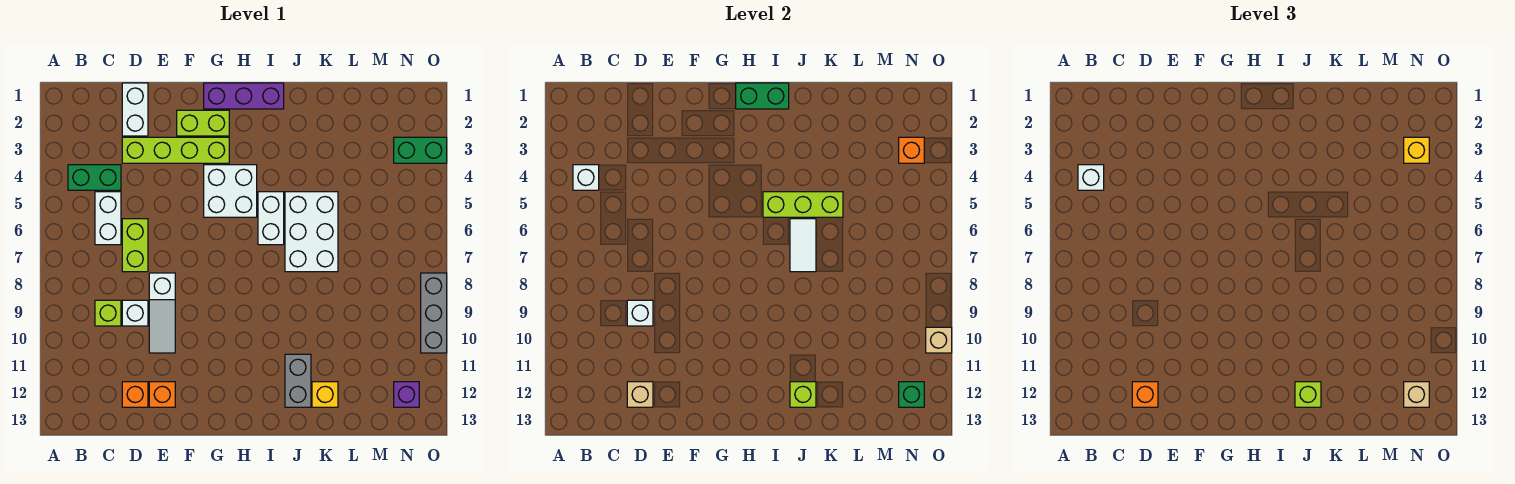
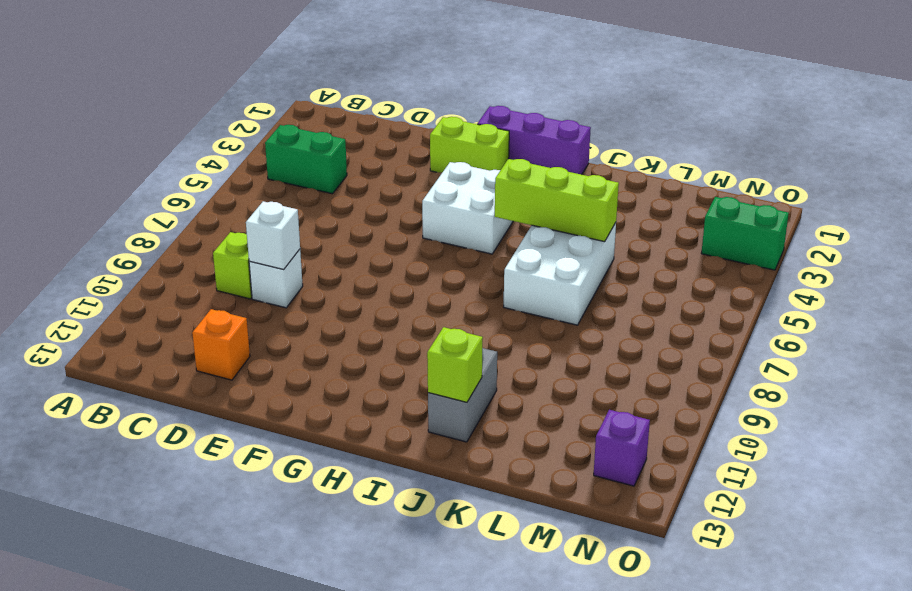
none -> white 1x2 brick [95,192,121,245]
none -> white 1x2 brick [122,83,148,136]
none -> lime 1x4 brick [122,137,229,163]
none -> lime 1x2 brick [122,219,148,272]

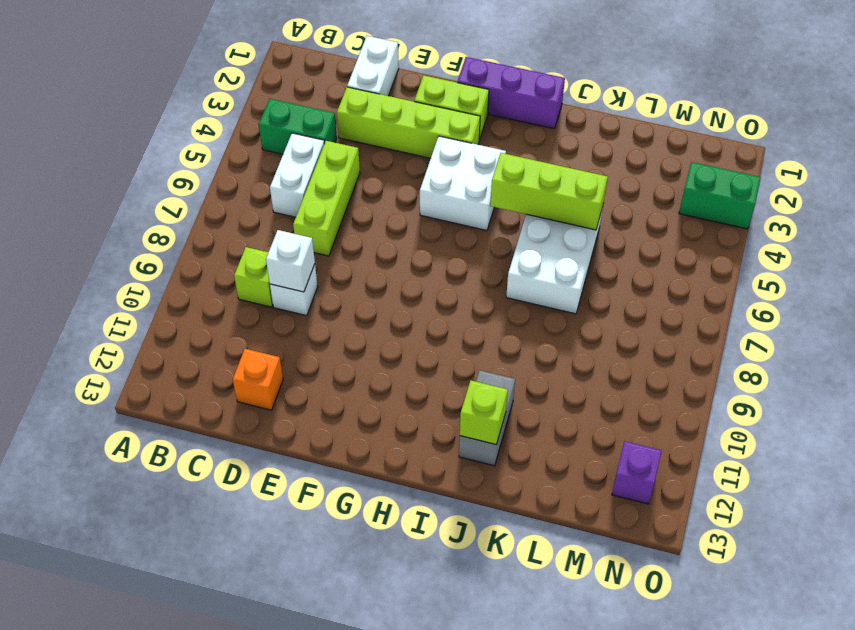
lime 1x3 brick [293,141,360,256] -> lime 1x2 brick [122,219,148,272]
none -> white 1x3 slope [149,273,175,353]
none -> orange 1x1 brick [149,382,175,407]
none -> white 1x2 brick [258,192,284,245]
none -> yellow 1x1 brick [312,382,338,407]

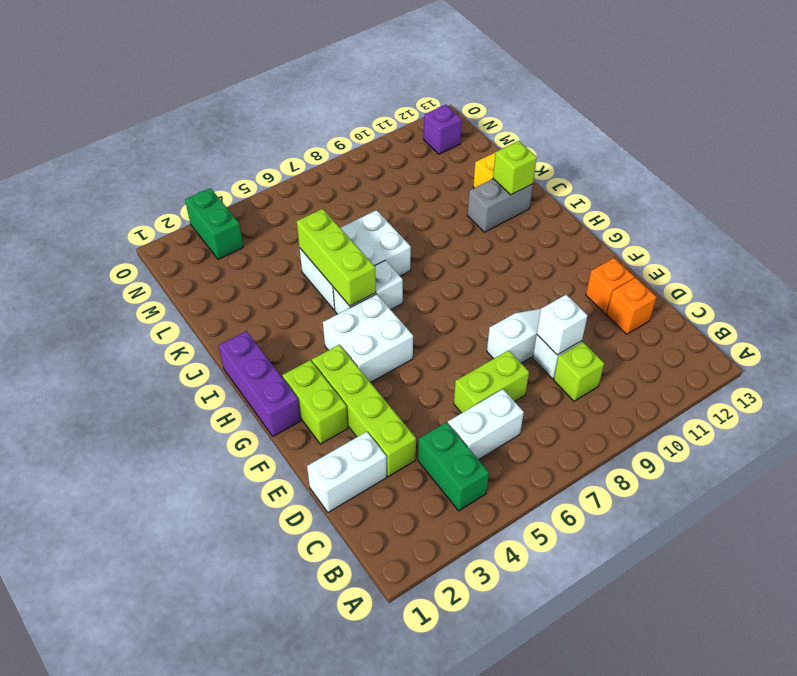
none -> grey 1x3 brick [421,273,447,353]
none -> white 1x1 brick [573,165,599,190]
none -> tan 1x1 brick [627,382,653,407]
none -> green 1x2 brick [736,83,789,109]

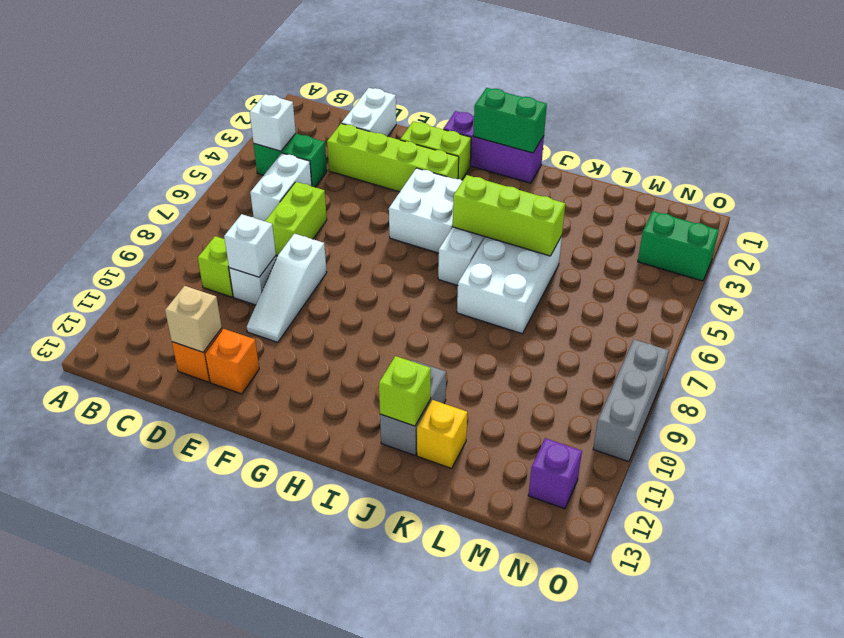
none -> white 1x2 tile [790,219,816,272]
none -> orange 1x1 brick [899,137,924,163]
none -> green 1x1 brick [899,382,924,407]
none -> tan 1x1 brick [926,327,952,353]

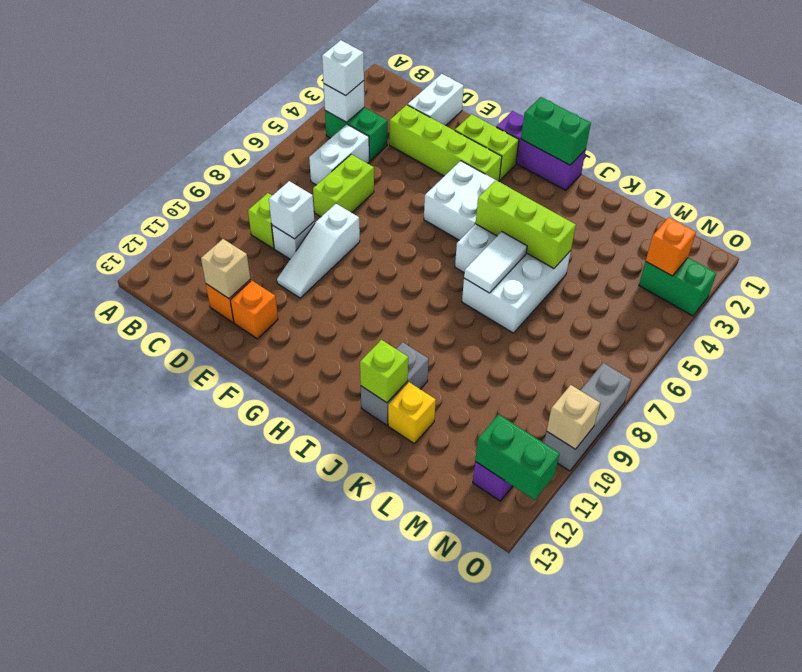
green 1x2 brick [475,415,560,500] -> green 1x1 brick [899,382,924,407]
none -> orange 1x1 brick [1132,382,1158,407]
none -> lime 1x1 brick [1295,382,1321,407]
none -> yellow 1x1 brick [1404,137,1429,163]
none -> tan 1x1 brick [1404,382,1429,407]

